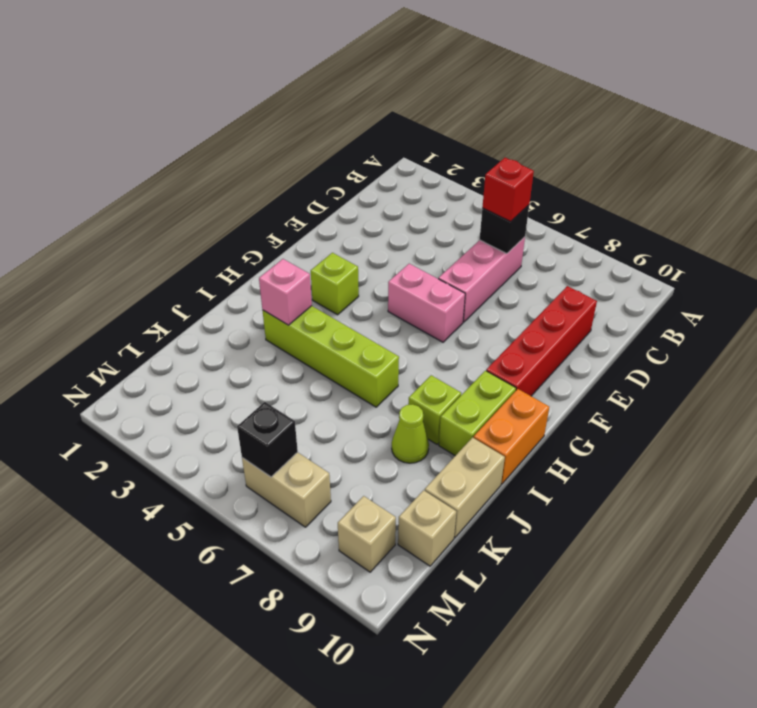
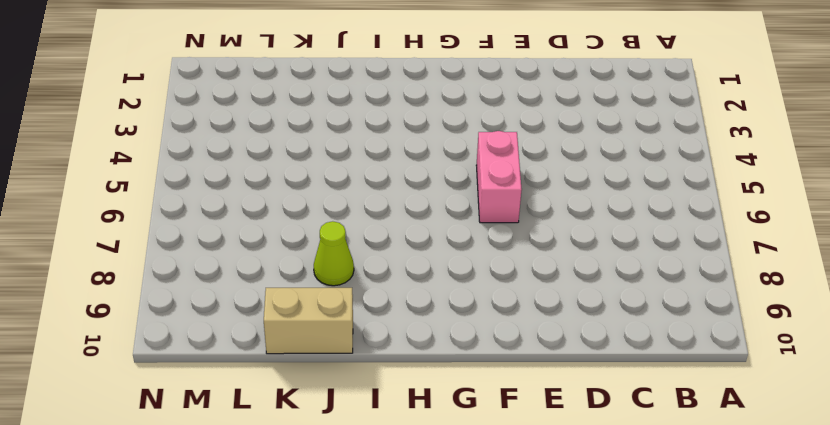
none -> pink 1x3 brick [438,237,525,322]
none -> red 1x4 brick [486,286,597,396]
none -> lime 1x1 brick [311,253,359,315]

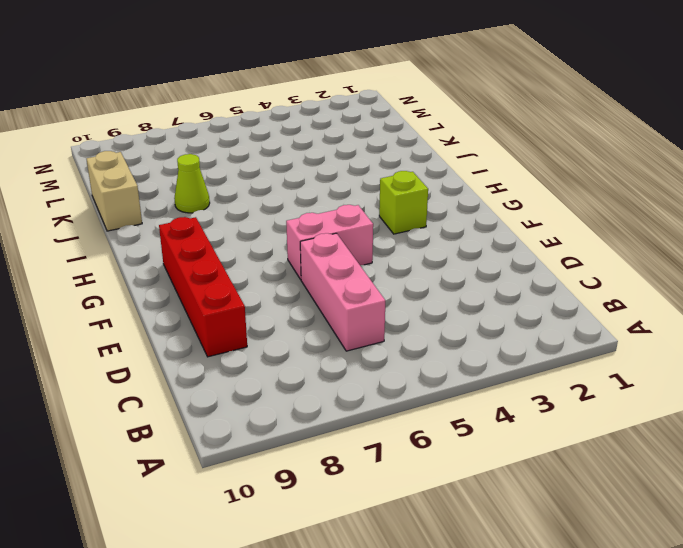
none -> lime 1x2 brick [439,371,516,456]
none -> orange 1x2 brick [474,389,549,484]
none -> lime 1x4 brick [262,306,399,407]

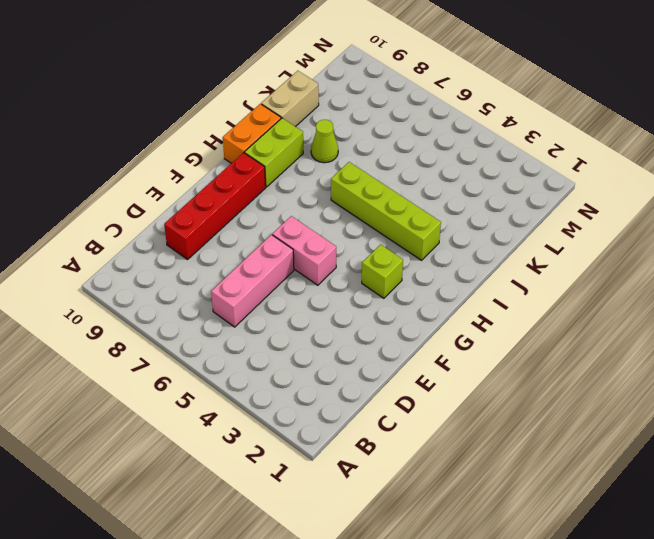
none -> lime 1x1 brick [408,375,461,444]
none -> tan 1x1 brick [398,490,456,566]
none -> tan 1x2 brick [242,452,331,527]

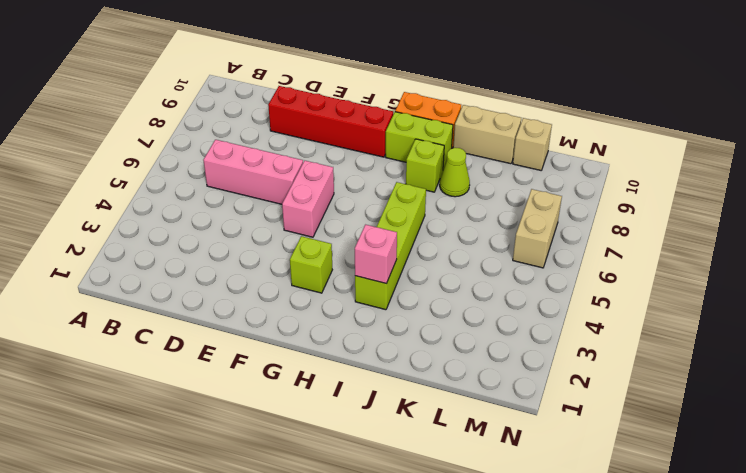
none -> tan 1x1 brick [338,496,396,572]
none -> black 1x1 brick [480,205,529,254]
none -> black 1x1 brick [237,402,298,477]

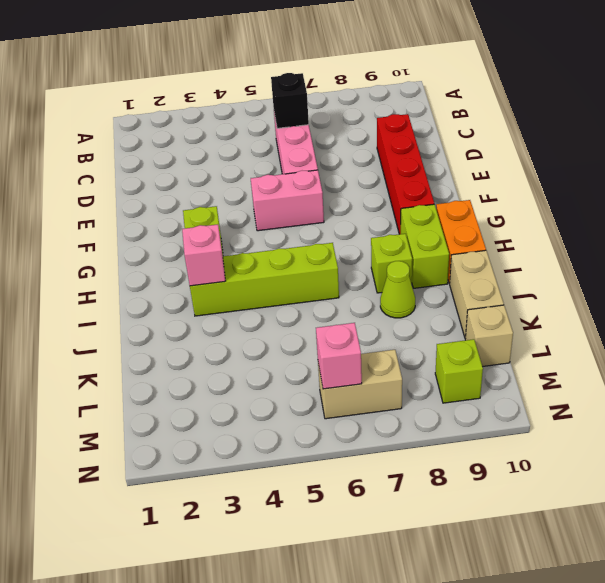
pink 1x1 brick [316,323,362,389] -> black 1x1 brick [237,402,298,477]
lime 1x1 brick [435,339,483,403] -> tan 1x1 brick [338,496,396,572]
none -> red 1x1 brick [482,158,534,222]

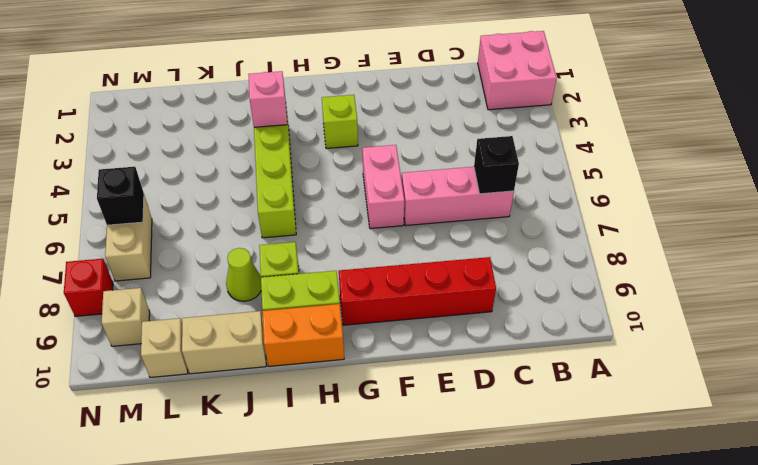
pink 2x2 brick [478,31,557,110] -> none
red 1x1 brick [64,259,113,316] -> red 1x1 brick moved to [482,158,534,222]

